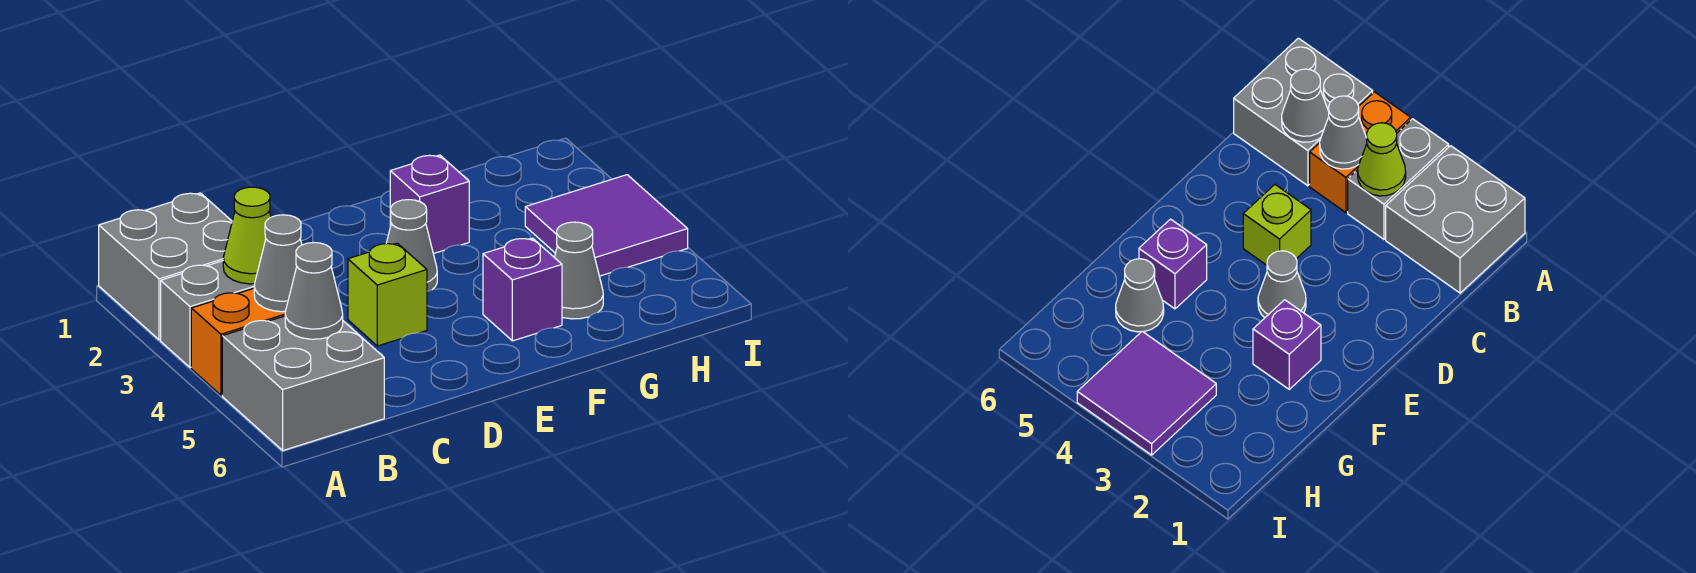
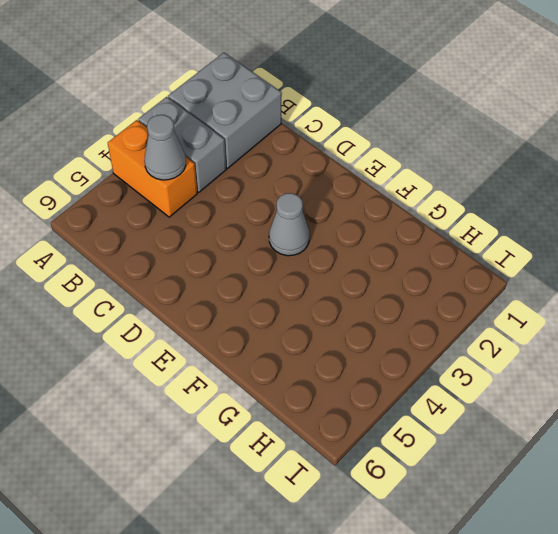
none -> grey 2x2 brick [222,316,384,450]
none -> lime 1x1 brick [348,243,427,346]
none -> purple 1x1 brick [390,155,469,254]

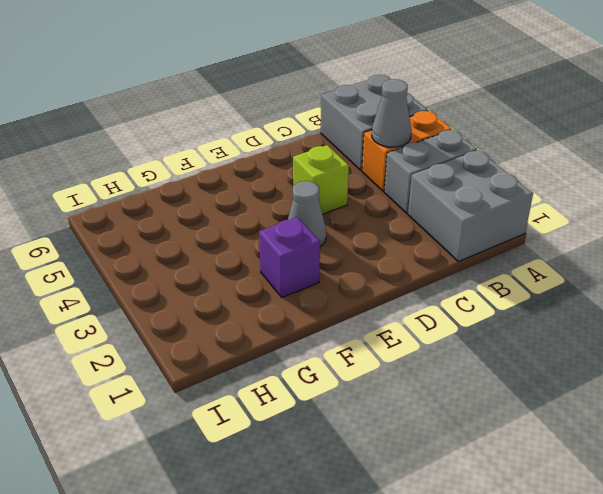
none -> purple 1x1 brick [483,238,562,341]
none -> grey 1x1 cone [554,222,603,319]
none -> purple 2x2 tile [525,175,688,276]

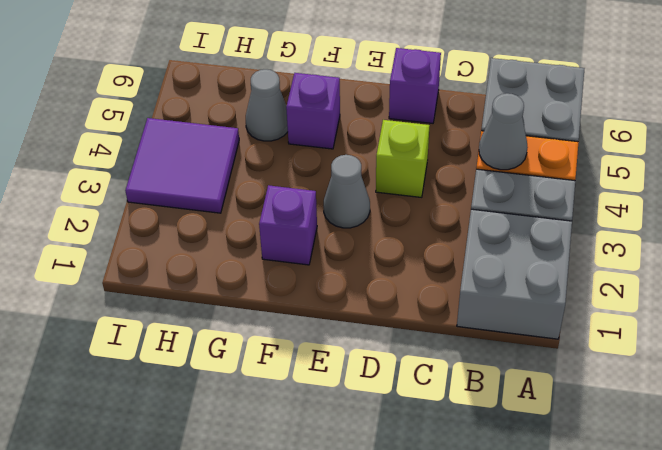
purple 1x1 brick [389,48,441,123] -> none
none -> lime 1x1 cone [223,187,271,284]
none -> grey 1x1 cone [285,243,343,339]

